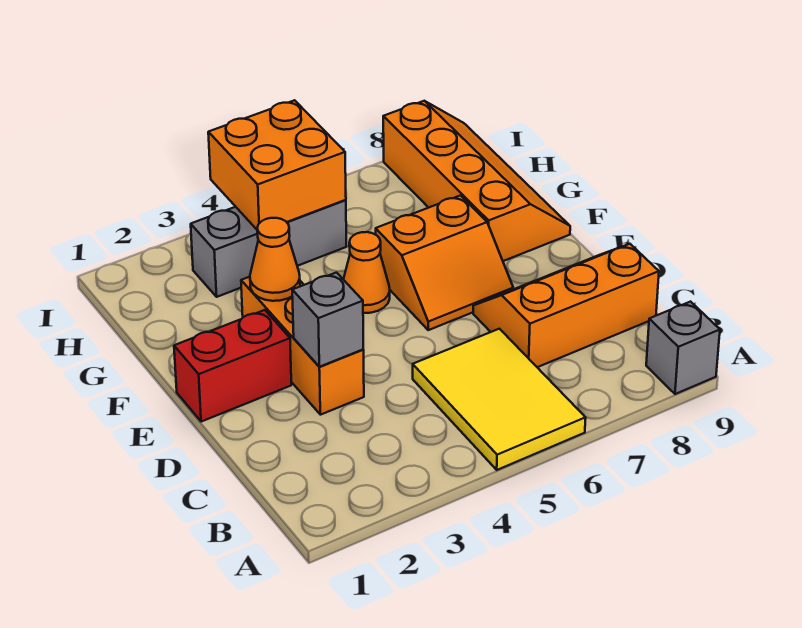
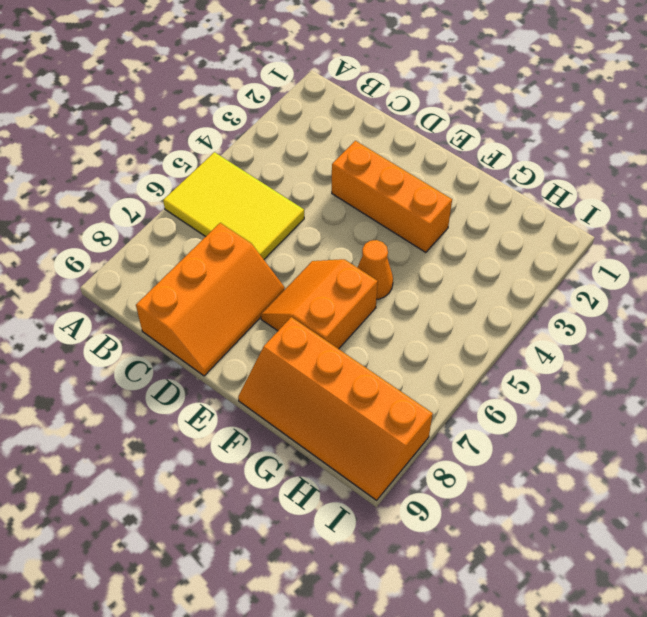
none -> grey 1x1 brick [646,302,720,394]
none -> red 1x2 brick [174,310,291,422]
none -> grey 1x3 brick [191,200,347,297]

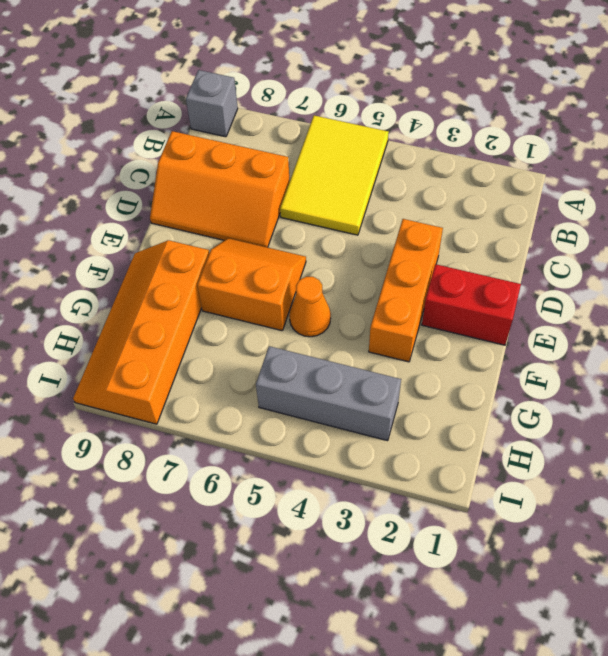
none -> grey 1x1 brick [292,273,363,367]
none -> orange 1x1 cone [250,218,300,301]
none -> orange 2x2 brick [208,100,346,229]

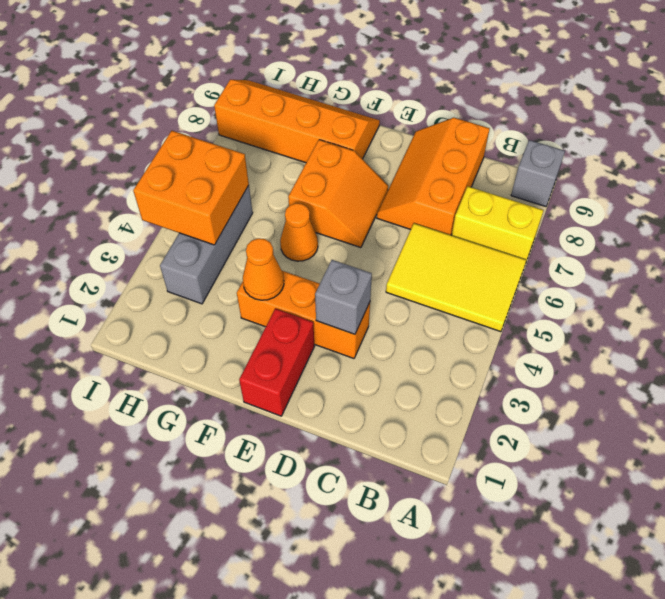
yellow 1x2 brick [452,186,544,260] -> none

